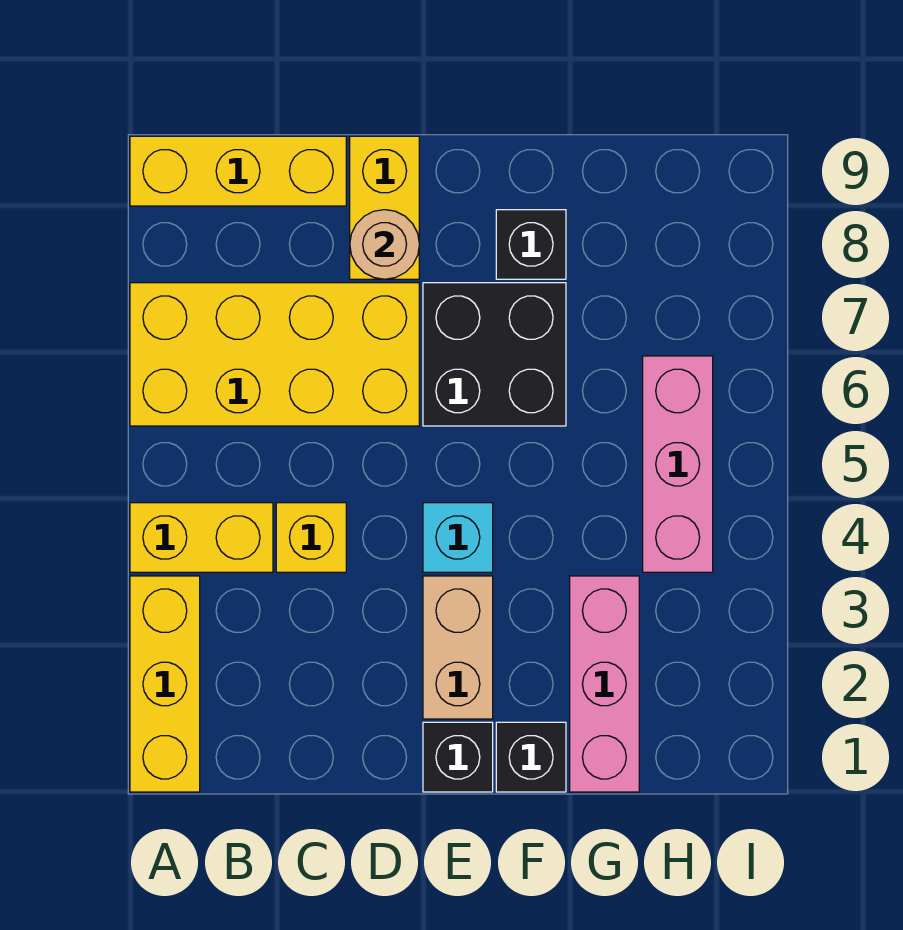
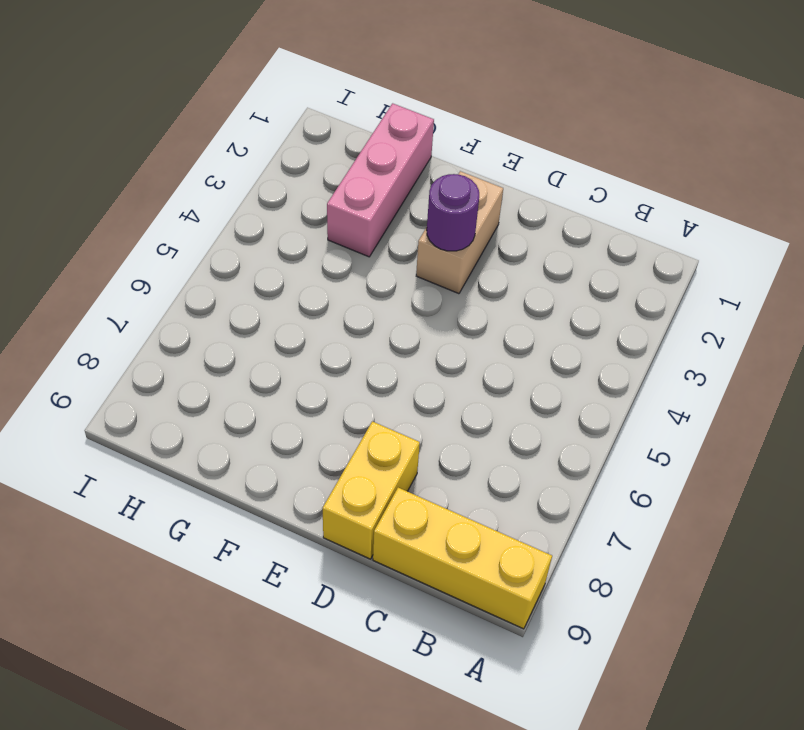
purple 1x1 round brick [427,174,479,251] -> none
none -> yellow 1x3 brick [130,576,200,792]
none -> yellow 1x2 brick [130,503,273,572]
none -> yellow 2x4 brick [130,283,419,426]

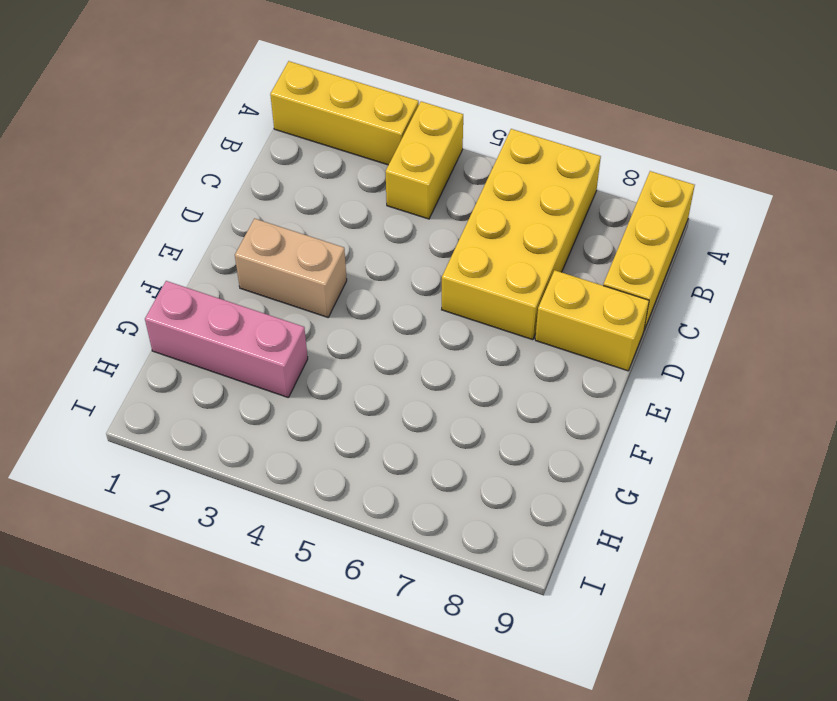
none -> yellow 1x1 brick [276,503,346,572]
none -> black 1x1 brick [423,722,493,792]
none -> cyan 1x1 brick [423,503,493,572]

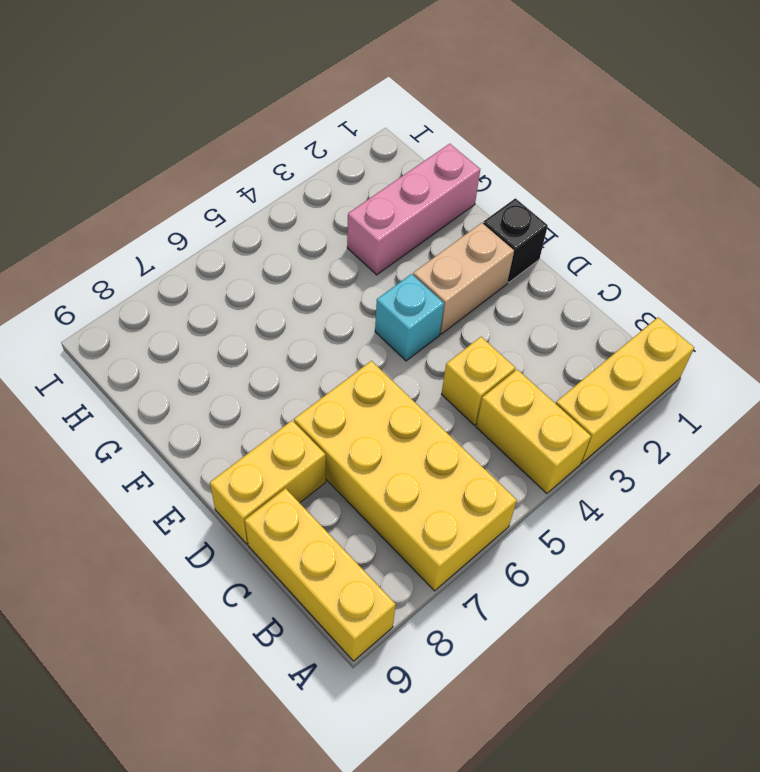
none -> black 2x2 brick [423,283,566,426]
none -> black 1x1 brick [496,722,566,792]
none -> black 1x1 brick [496,210,566,279]

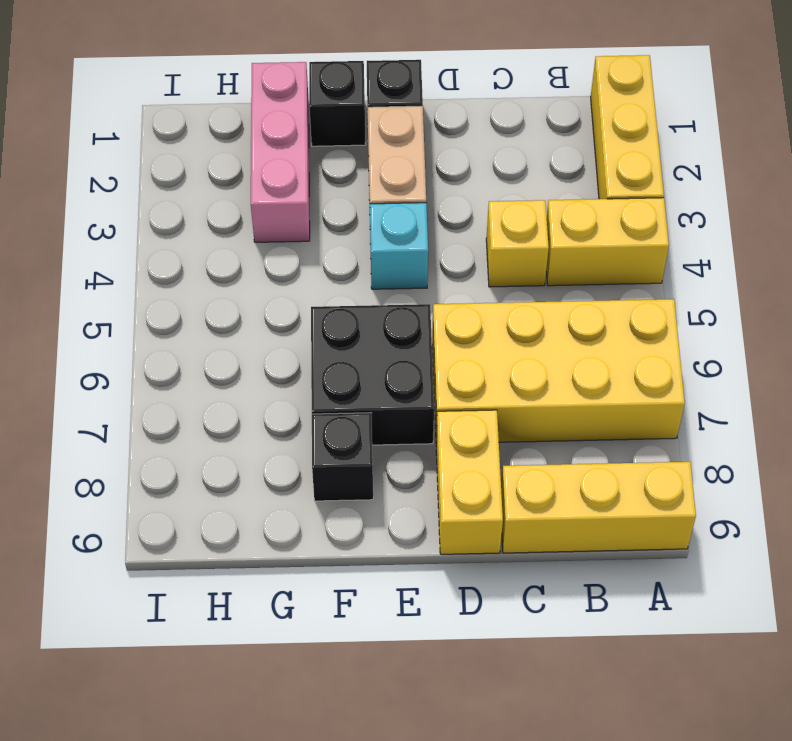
none -> pink 1x3 brick [643,356,713,572]
none -> tan 1x1 round brick [350,210,419,279]

